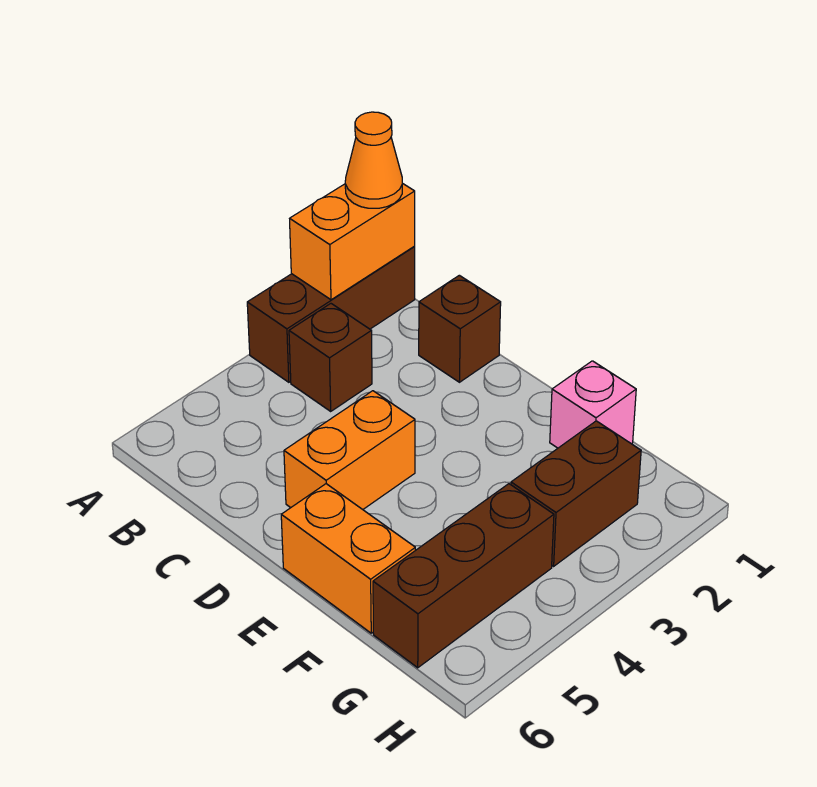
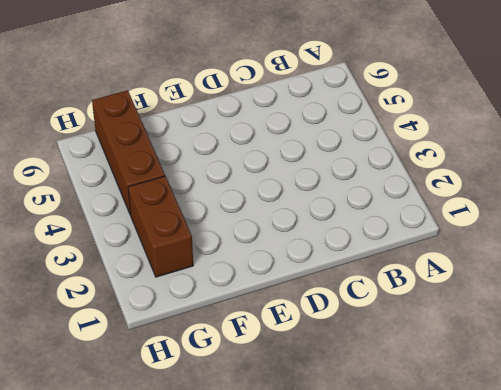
none -> brown 1x3 brick [247,247,415,382]
none -> brown 1x1 brick [289,304,372,411]

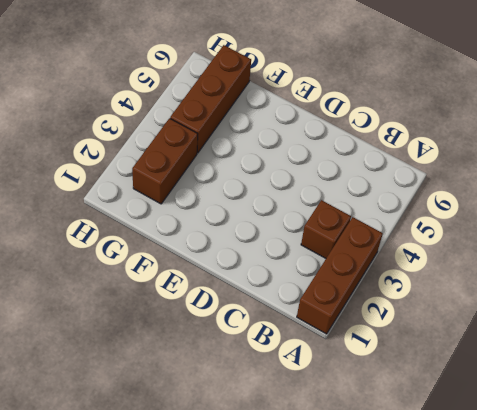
none -> brown 1x1 brick [419,275,501,382]
none -> orange 1x2 brick [284,391,415,509]

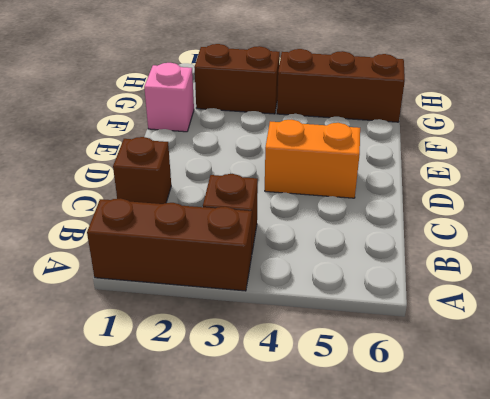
none -> orange 1x2 brick [281,484,415,633]
none -> orange 1x2 brick [290,183,415,300]

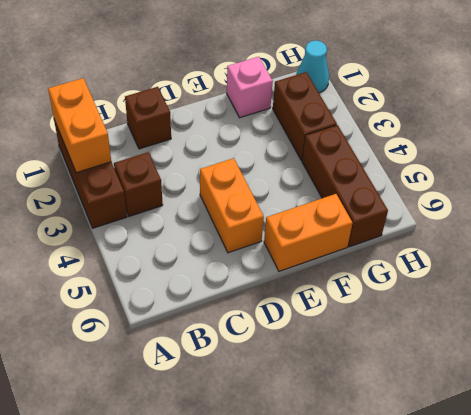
cyan 1x1 cone [296,41,329,93] -> none
none -> orange 1x1 cone [345,112,402,208]

